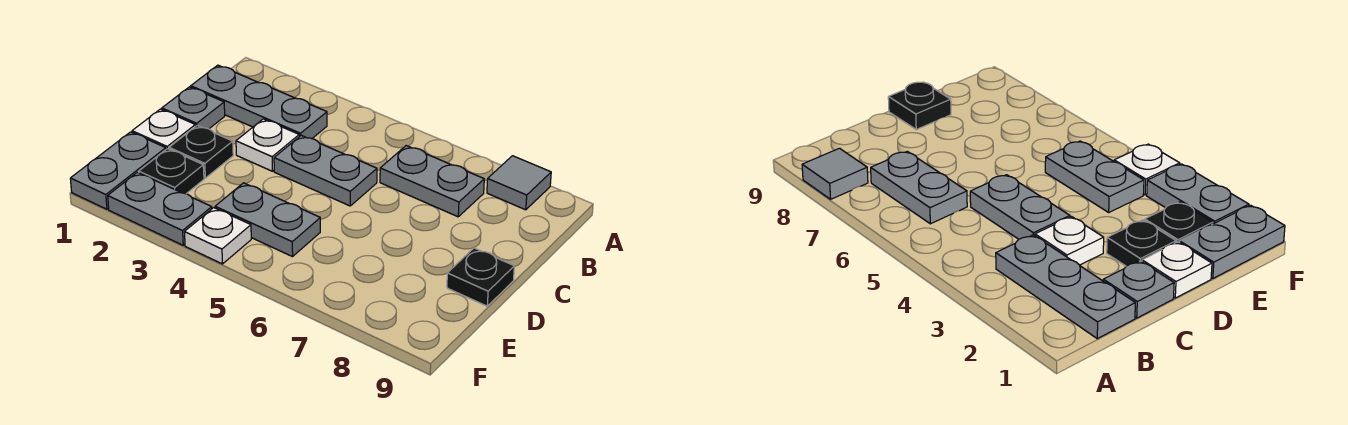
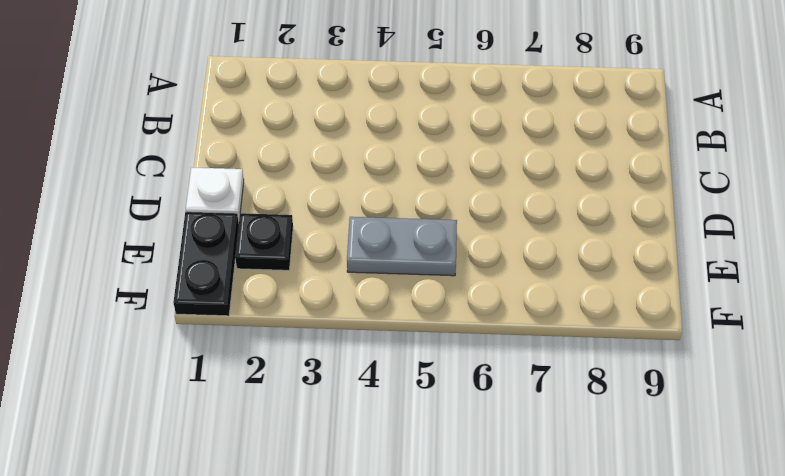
black 1x2 plate [173,212,239,316] -> grey 1x2 plate [70,132,166,209]
none -> grey 1x1 tile [487,156,551,210]
none -> grey 1x3 plate [191,65,327,138]
none -> grey 1x2 plate [380,146,484,217]

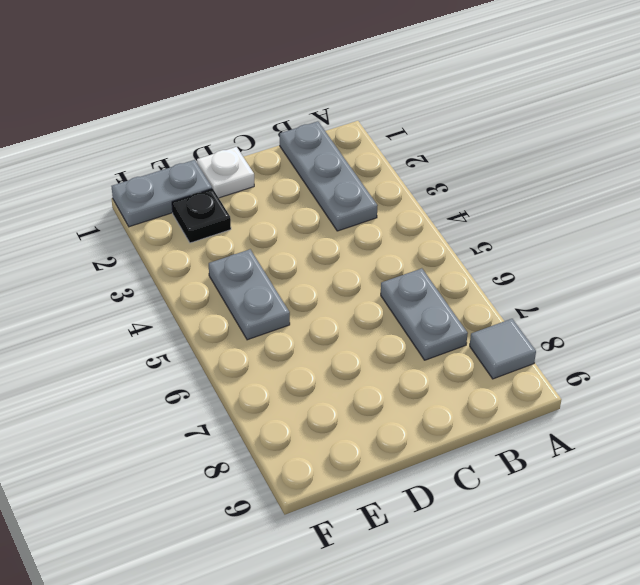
none -> grey 1x1 plate [162,87,225,129]
none -> white 1x1 plate [236,119,299,171]
none -> grey 1x2 plate [274,135,377,206]

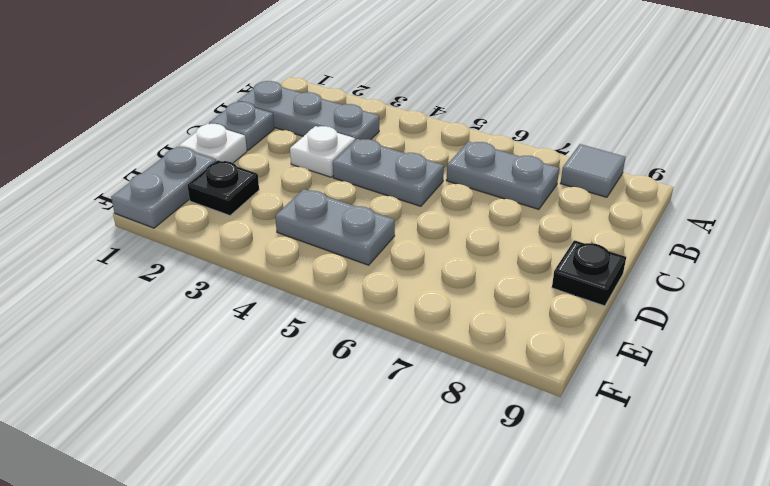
none -> black 1x1 plate [169,125,233,178]
none -> grey 1x2 plate [108,172,212,245]
none -> white 1x1 plate [184,208,251,264]

